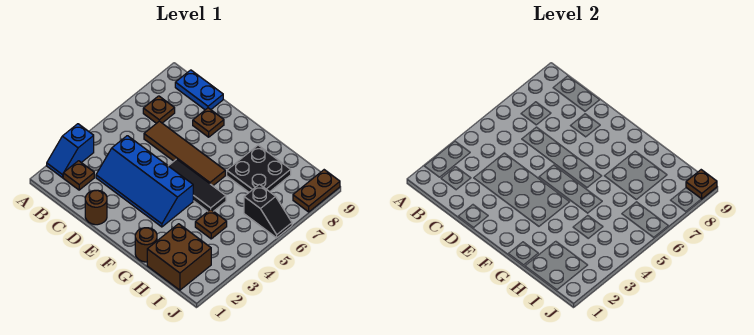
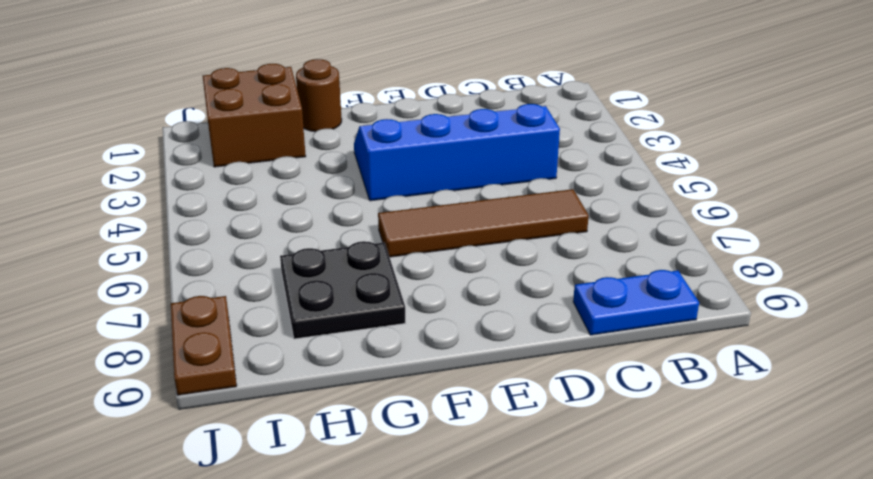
none -> blue 1x2 slope [47,124,94,178]
none -> brown 1x1 plate [63,161,94,190]
none -> brown 1x1 plate [143,96,175,123]

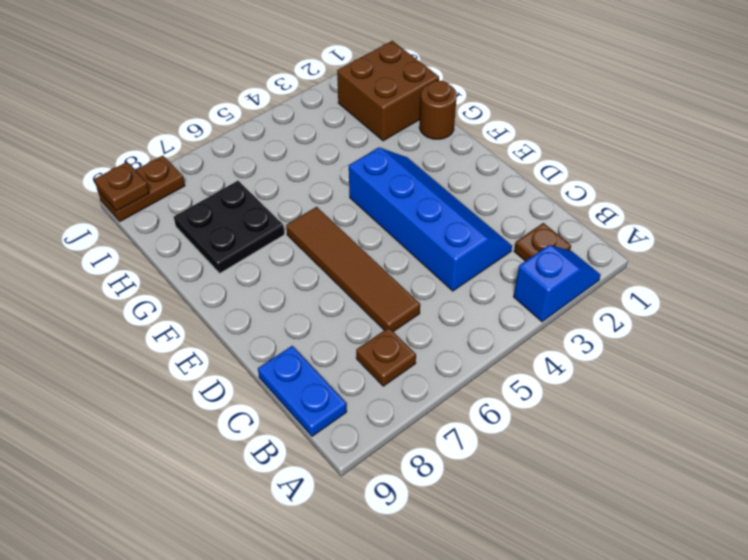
none -> brown 1x1 round brick [85,190,107,225]
none -> brown 1x1 plate [193,108,224,137]
none -> black 1x3 tile [169,159,226,211]

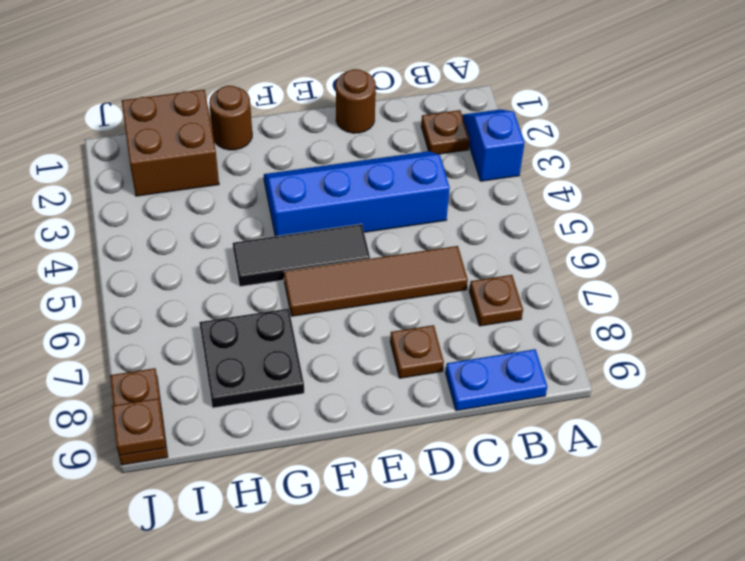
none -> brown 1x1 plate [195,209,227,239]
none -> black 1x2 slope [244,184,292,238]

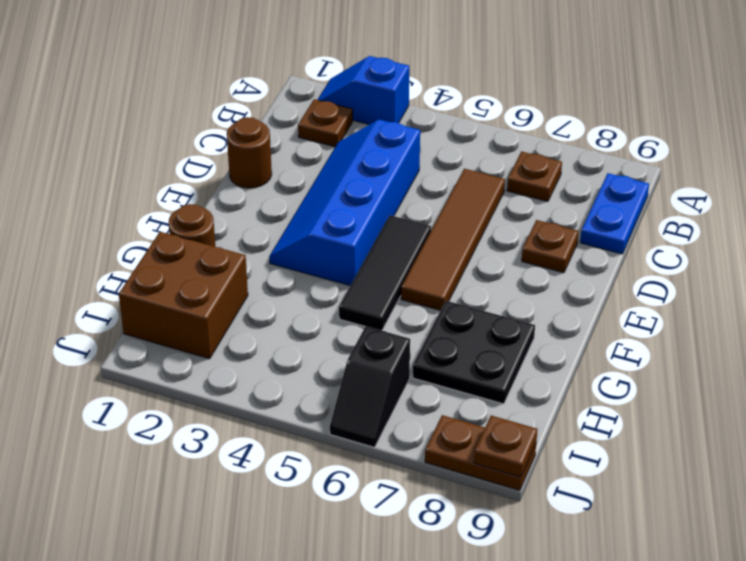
none -> brown 1x1 plate [195,209,227,239]

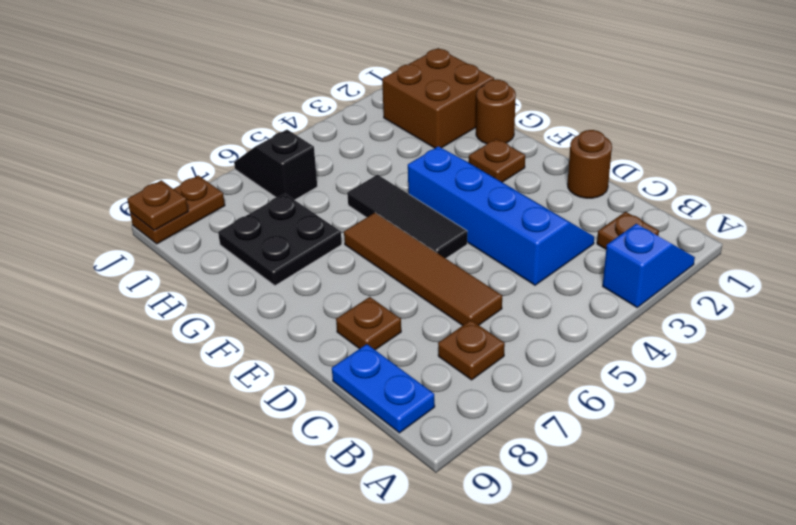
brown 1x1 plate [469,139,525,182] -> brown 1x1 plate moved to [195,209,227,239]

